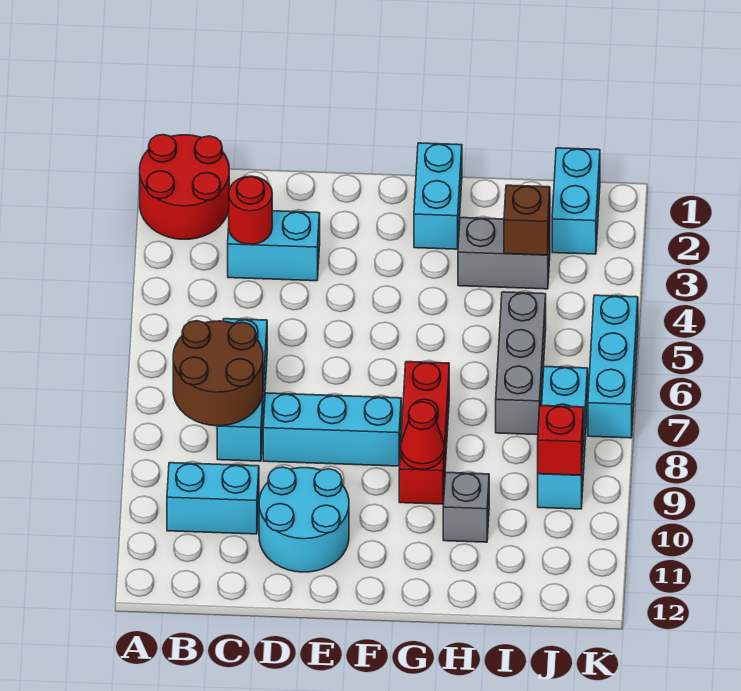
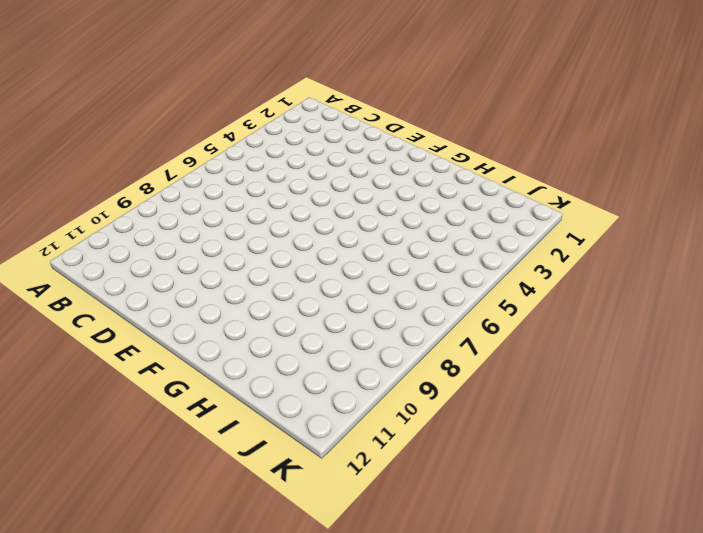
none -> red 2x2 round brick [140,135,229,239]
none -> cyan 1x2 brick [167,463,259,534]
none -> cyan 1x2 brick [228,211,320,281]

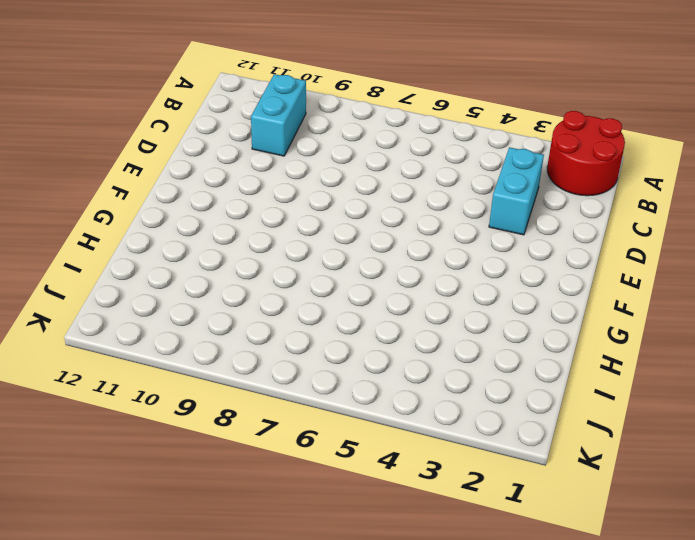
none -> cyan 1x3 brick [217,319,267,461]
none -> cyan 1x3 brick [263,393,401,466]
none -> cyan 2x2 round brick [259,467,349,572]

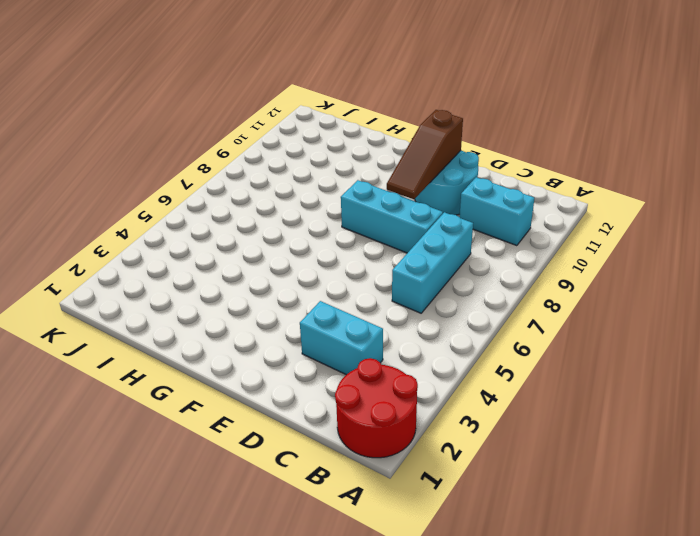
brown 1x3 slope [387,110,463,199] -> none
none -> cyan 1x2 brick [414,143,462,249]
none -> red 1x3 brick [399,362,449,504]
none -> grey 1x2 brick [458,218,550,289]

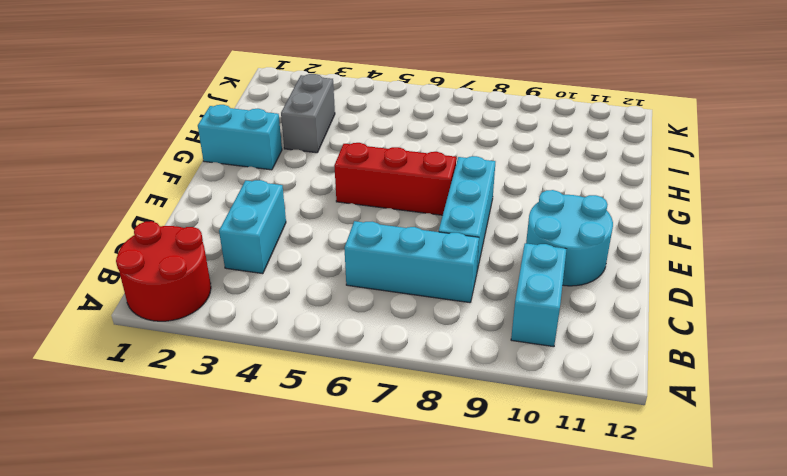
red 1x3 brick [334,143,456,215] -> red 1x3 brick moved to [399,362,449,504]
none -> grey 1x1 brick [443,473,489,542]
none -> grey 1x3 brick [496,292,546,435]
none -> cyan 1x2 brick [552,148,600,254]

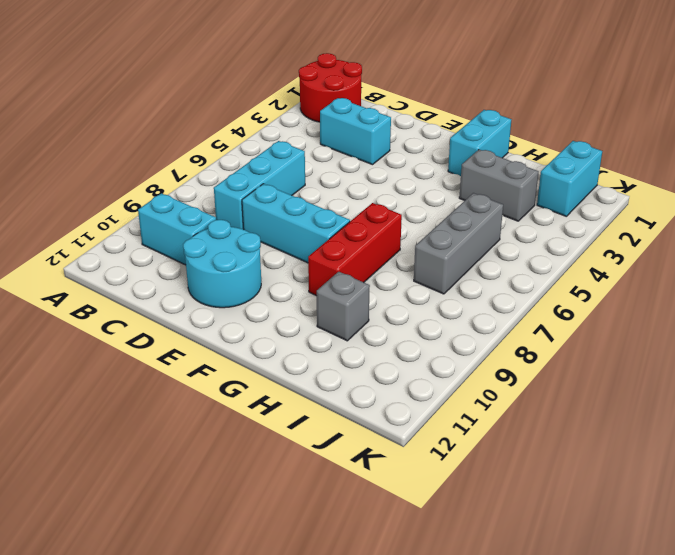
none -> cyan 1x3 brick [538,367,588,509]
none -> cyan 1x3 brick [588,295,638,438]
none -> brown 2x2 round brick [173,321,263,426]

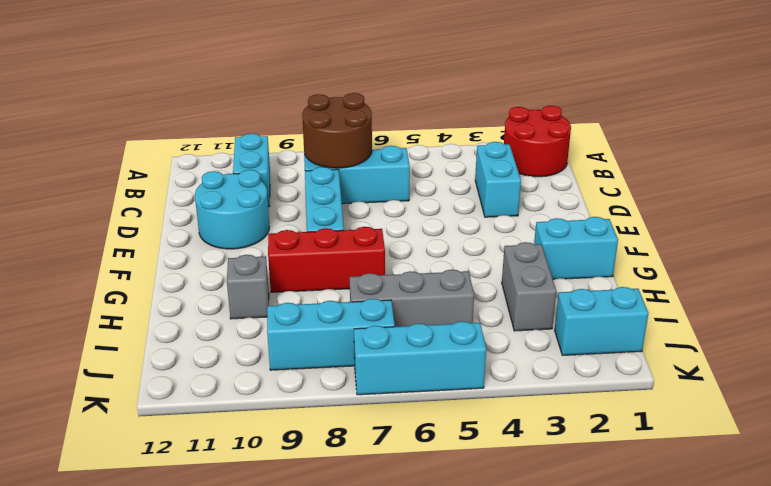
none -> red 1x1 round brick [229,176,272,244]
none -> red 1x1 cone [400,402,444,469]
none -> brown 1x1 brick [504,185,550,255]

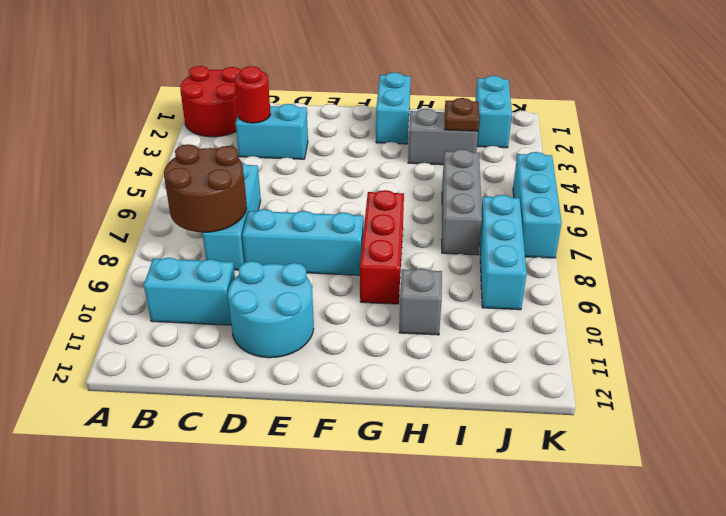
brown 1x1 plate [445,98,479,131] -> brown 1x1 brick [504,185,550,255]
none -> red 1x1 cone [400,402,444,469]
none -> red 1x1 brick [538,405,584,475]

